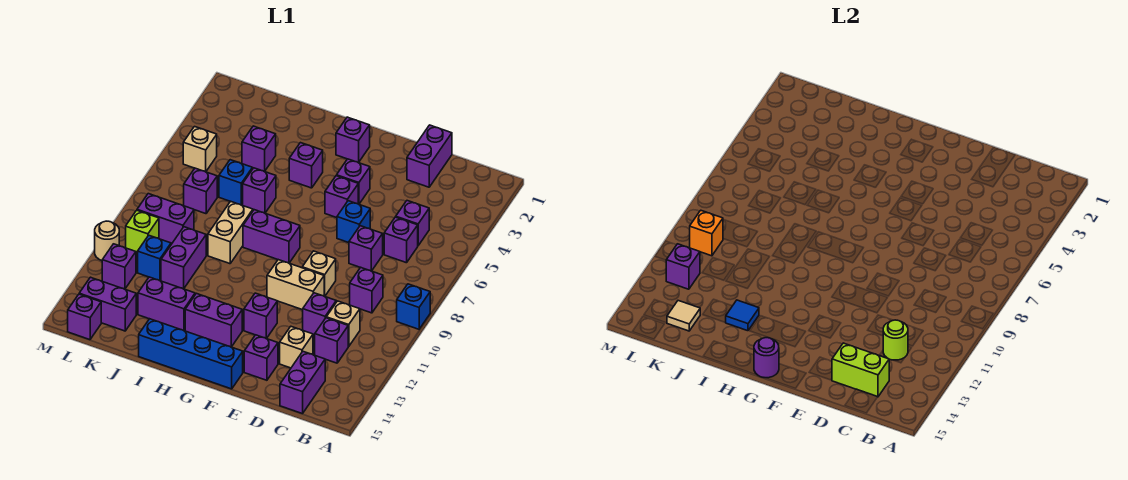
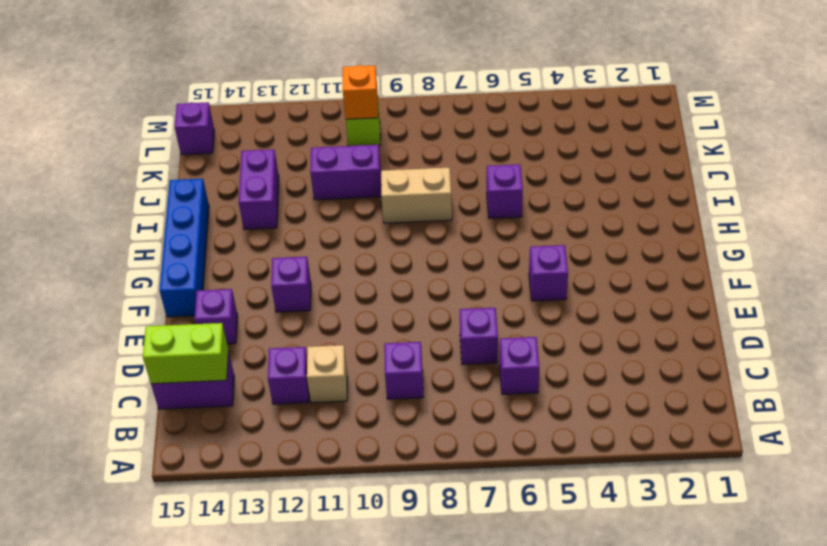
lime 1x2 brick [143,323,229,384] -> lime 1x2 brick turned to [832,343,889,397]
none -> blue 1x1 brick [397,284,430,329]
none -> purple 1x1 brick [396,201,429,245]
none -> purple 1x2 brick [407,125,452,187]
none -> purple 1x1 brick [303,293,336,335]

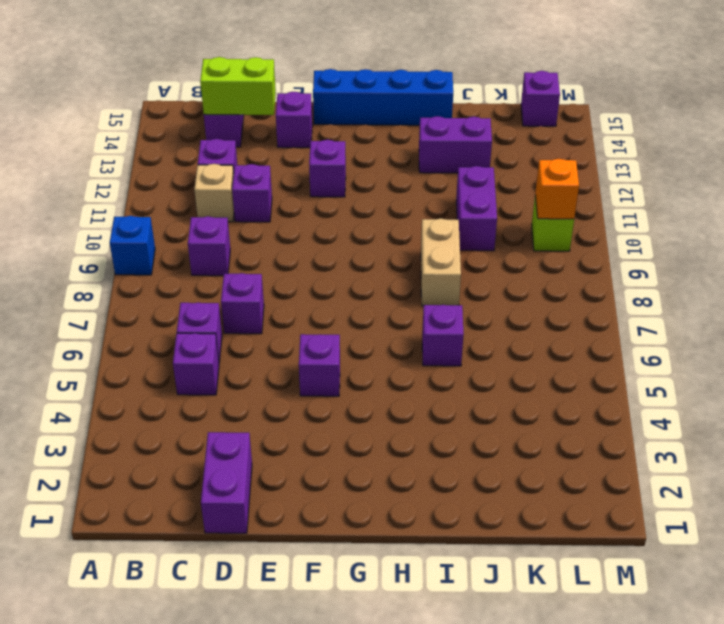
none -> tan 1x1 brick [280,327,313,368]
none -> blue 1x1 brick [337,201,370,243]
none -> tan 1x1 brick [302,251,336,296]
none -> tan 1x2 brick [267,260,324,310]

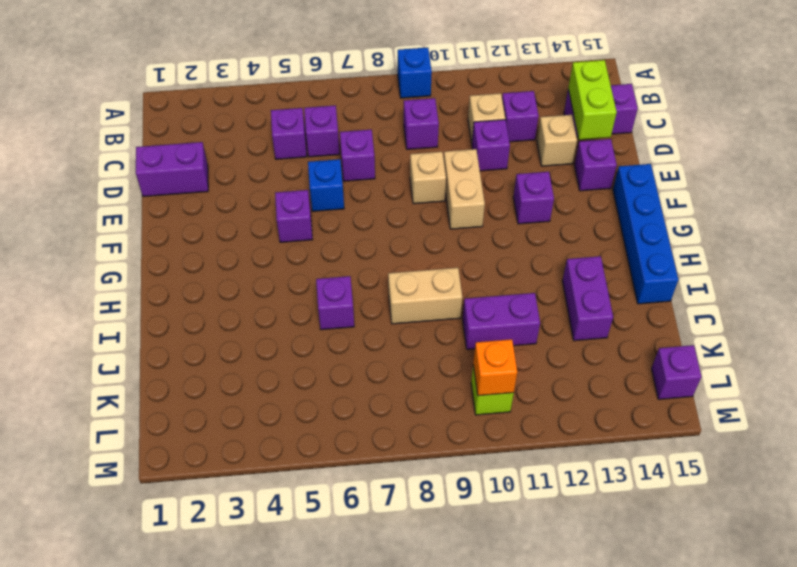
none -> purple 1x1 brick [337,159,370,204]
none -> purple 1x1 brick [336,117,370,163]
none -> purple 1x2 brick [243,210,300,263]
none -> purple 1x2 brick [185,293,242,347]

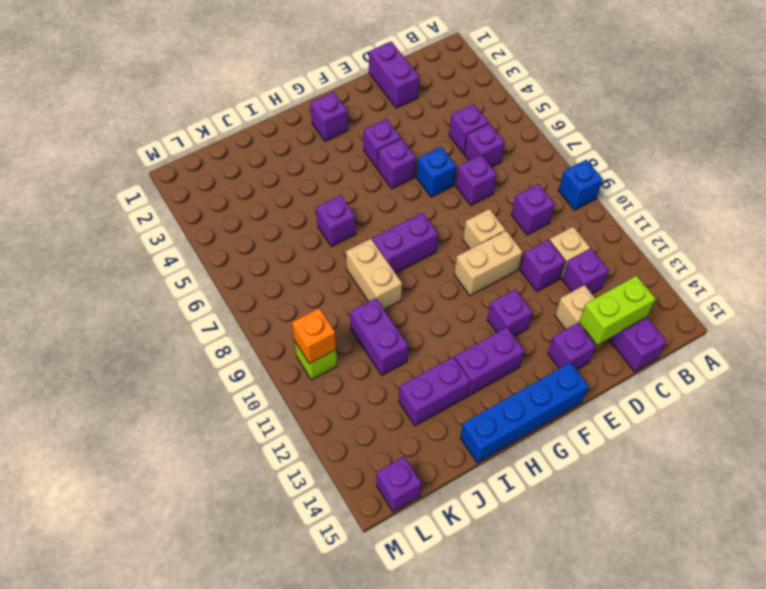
none -> purple 1x1 brick [289,143,323,188]
none -> purple 1x1 brick [242,126,276,172]
none -> blue 1x1 brick [219,160,252,205]
none -> purple 1x1 brick [184,168,217,214]

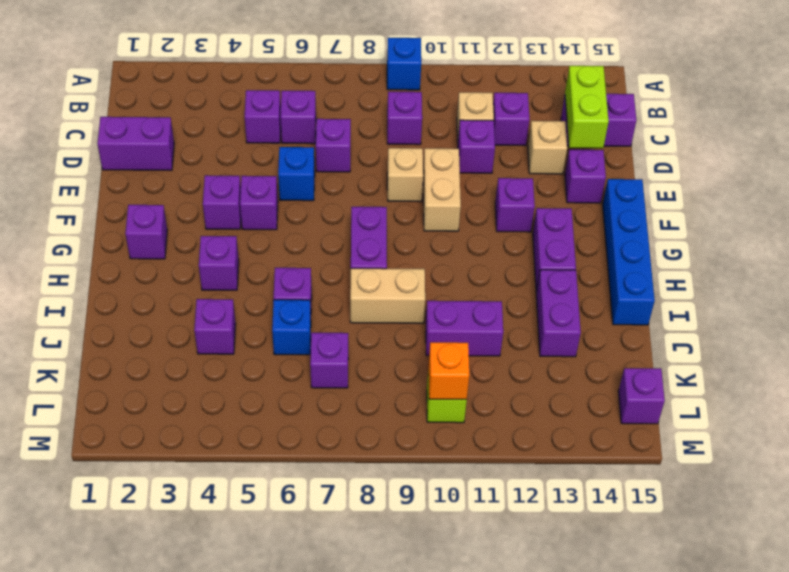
none -> purple 1x2 brick [137,194,194,243]
none -> blue 1x1 brick [138,235,171,281]
none -> purple 1x2 brick [79,277,136,331]
none -> tan 1x1 brick [183,127,217,172]

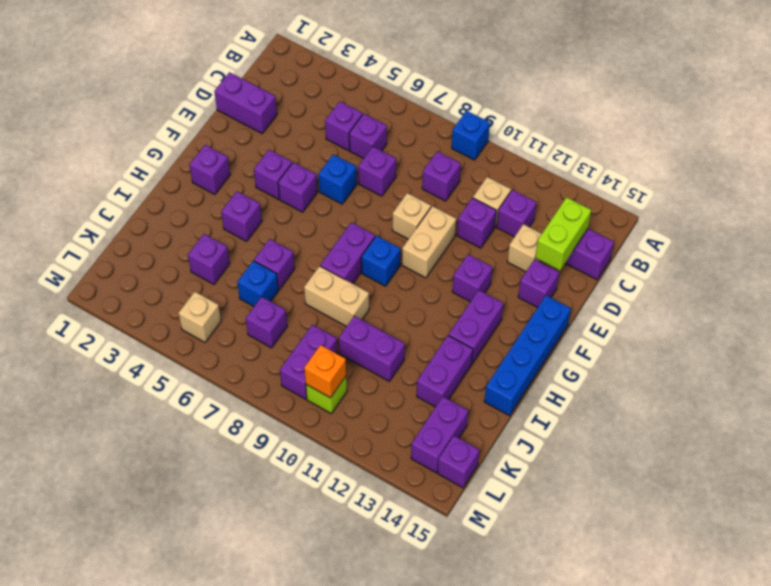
blue 1x1 brick [361,236,400,286] -> blue 1x1 brick moved to [138,235,171,281]
none -> purple 1x1 brick [102,244,136,289]
none -> tan 1x1 round brick [95,221,119,261]
none -> lime 1x1 round brick [883,320,908,360]
none -> purple 1x1 round brick [754,338,779,378]

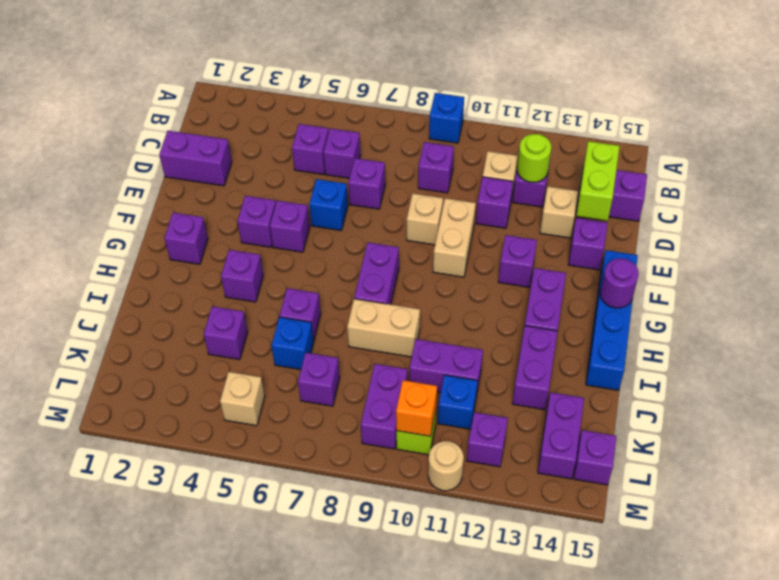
none -> blue 1x1 tile [726,300,759,331]
none -> tan 1x1 tile [667,301,700,331]
none -> purple 1x1 brick [666,244,700,289]

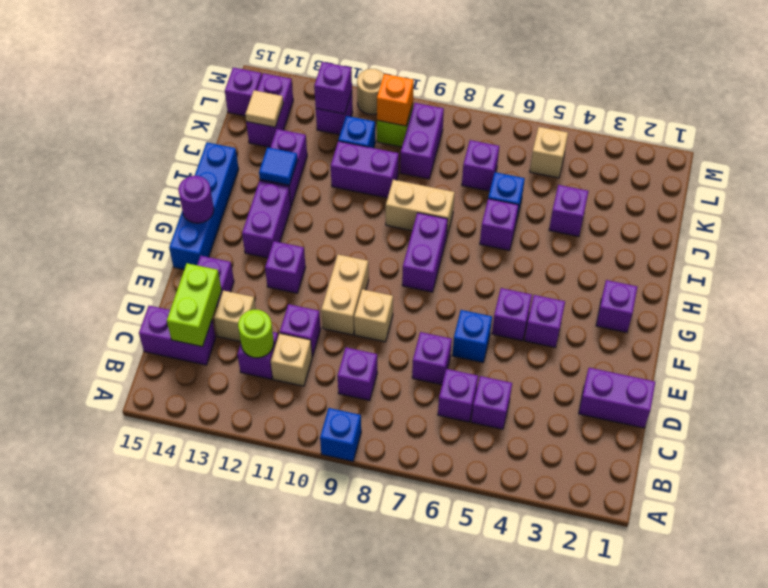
none -> purple 1x1 brick [289,143,323,188]

